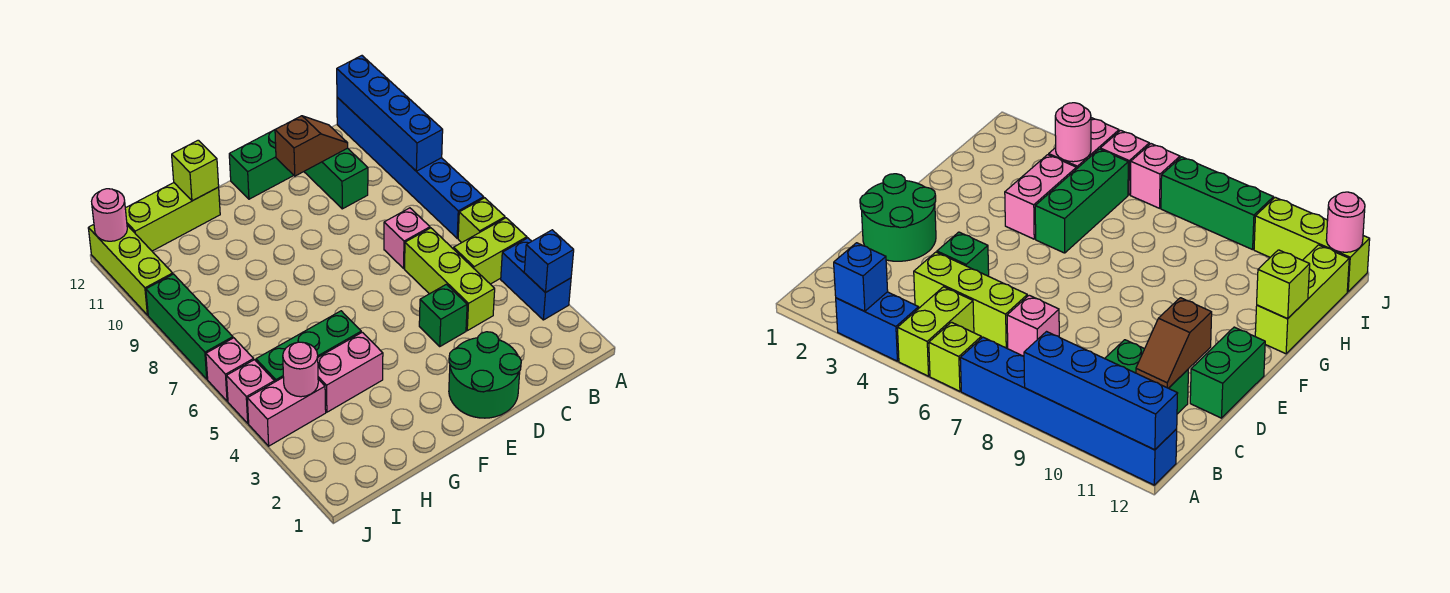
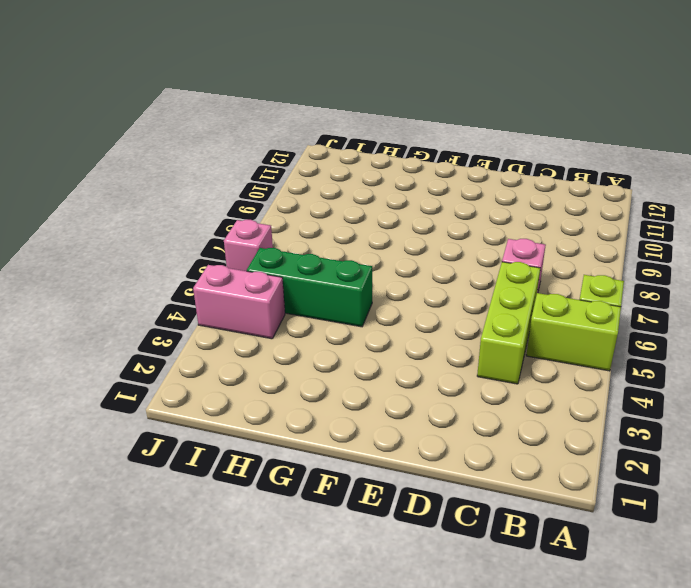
none -> blue 1x2 brick [501,238,571,320]
none -> blue 1x6 brick [337,97,484,238]
none -> green 1x2 brick [304,148,368,209]

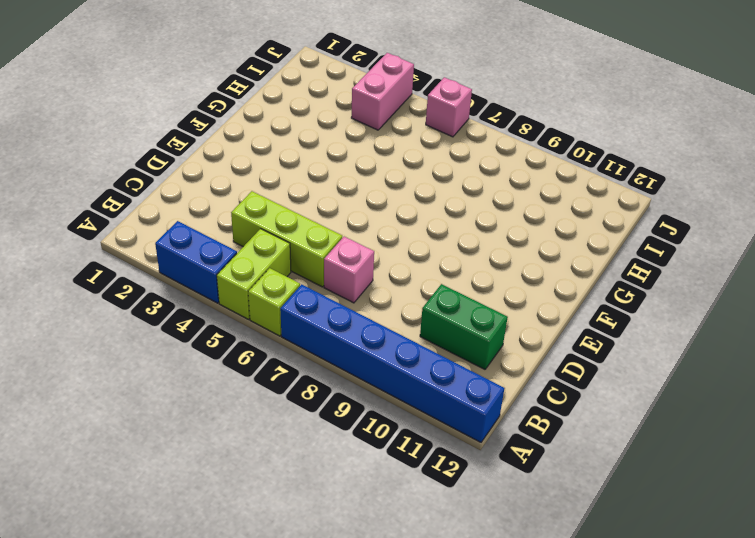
none -> green 2x2 round brick [449,332,521,418]
none -> green 1x1 brick [419,284,467,346]
none -> green 1x2 brick [229,130,294,199]

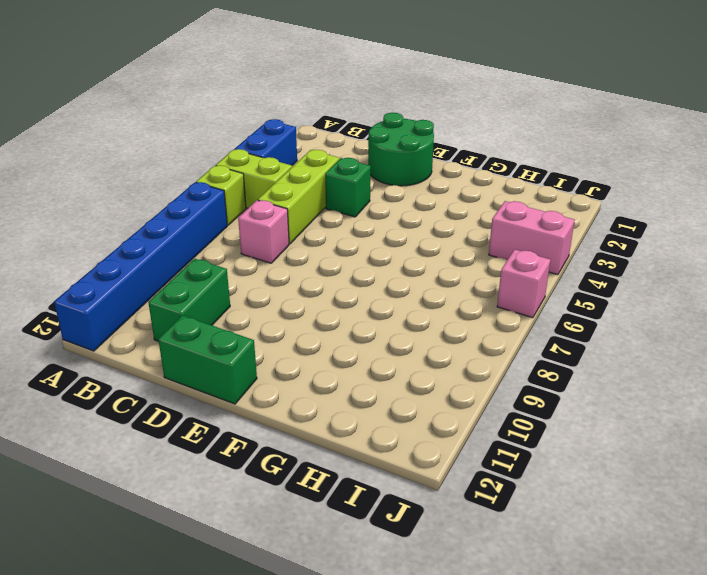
none -> pink 1x2 brick [318,332,383,412]
none -> green 1x3 brick [256,311,361,382]
none -> lime 1x3 brick [125,183,220,251]

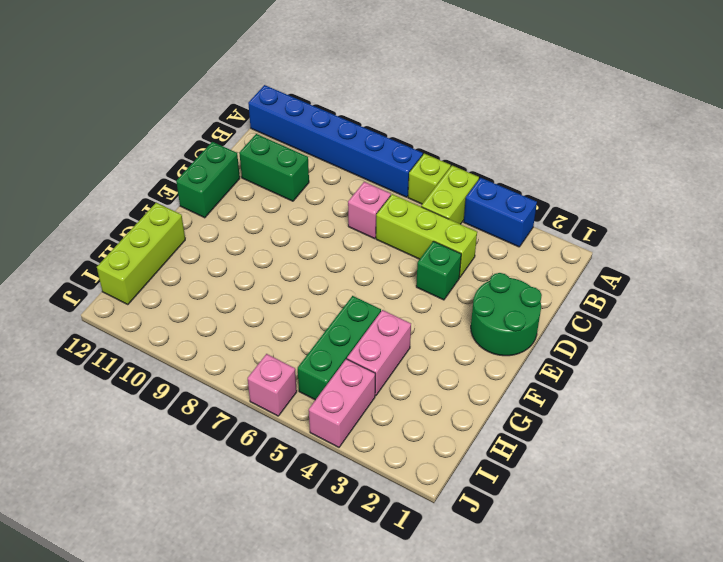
none -> pink 1x1 brick [227,360,275,423]
none -> green 1x3 brick [146,274,233,379]
none -> lime 1x3 brick [88,225,173,315]

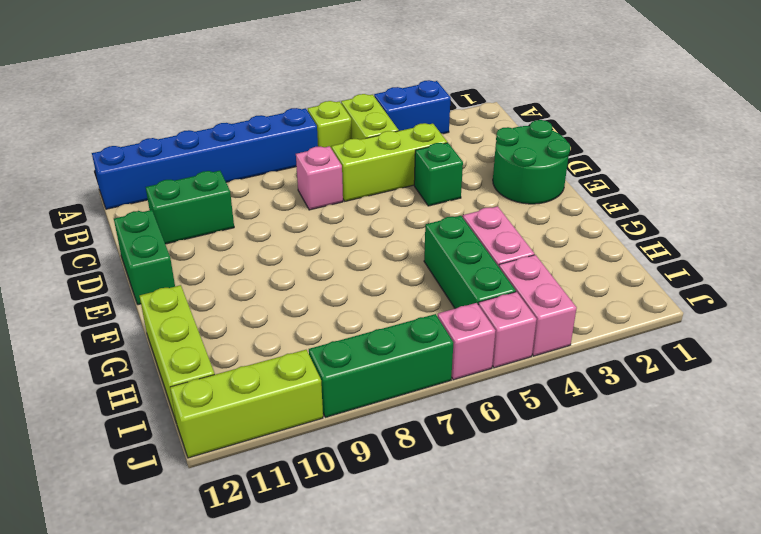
none -> blue 1x1 brick [524,230,574,293]
none -> blue 1x4 brick [337,56,443,171]
none -> brown 1x2 slope [275,116,348,176]

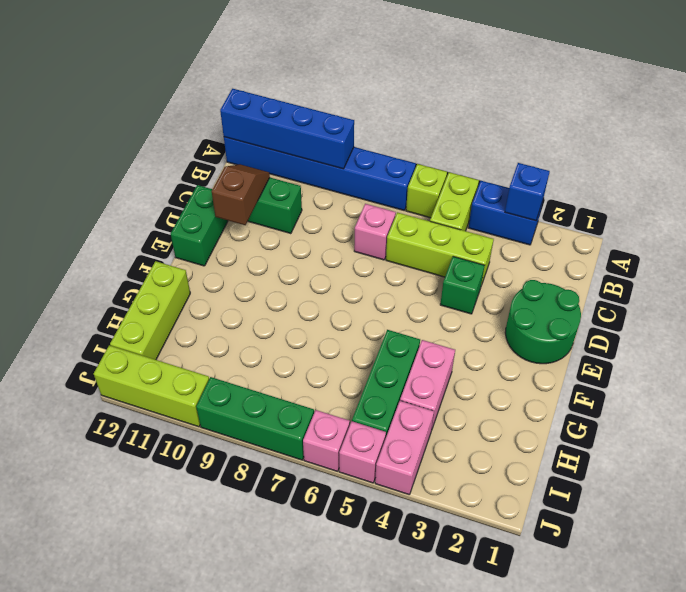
none -> lime 1x1 brick [172,140,219,201]
none -> pink 1x1 round brick [283,342,318,397]
none -> pink 1x1 round brick [92,189,127,241]

